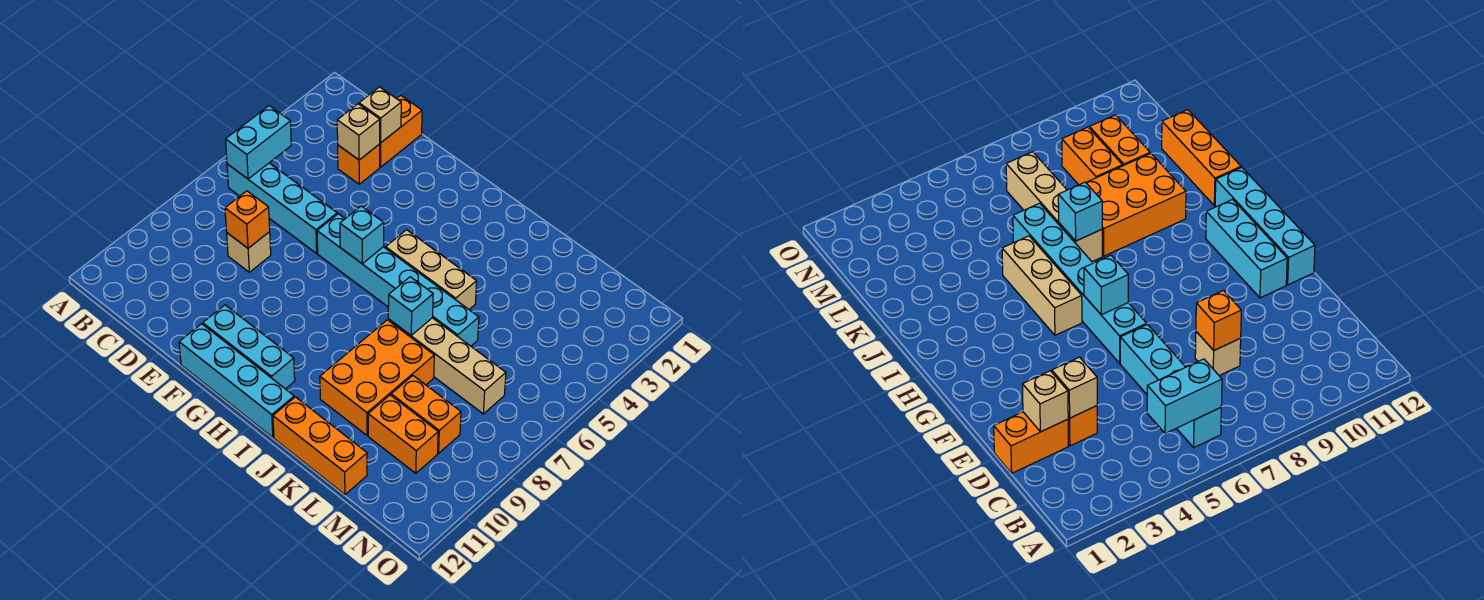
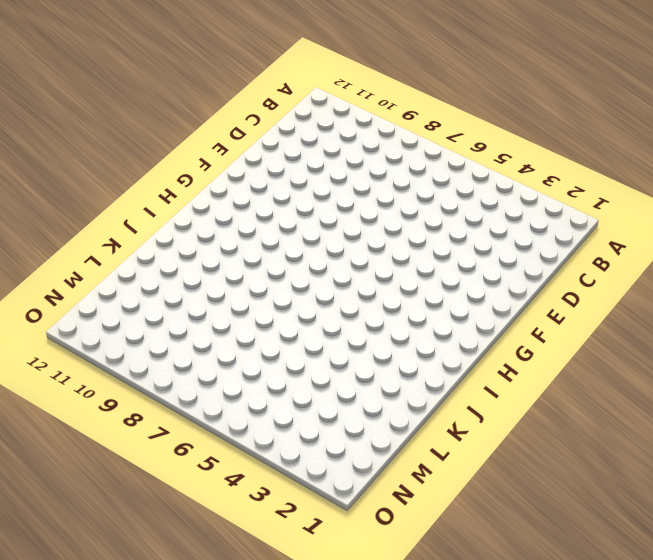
none -> cyan 1x4 brick [227,163,337,253]
none -> orange 1x2 brick [380,95,422,167]
none -> orange 1x1 brick [338,144,380,184]

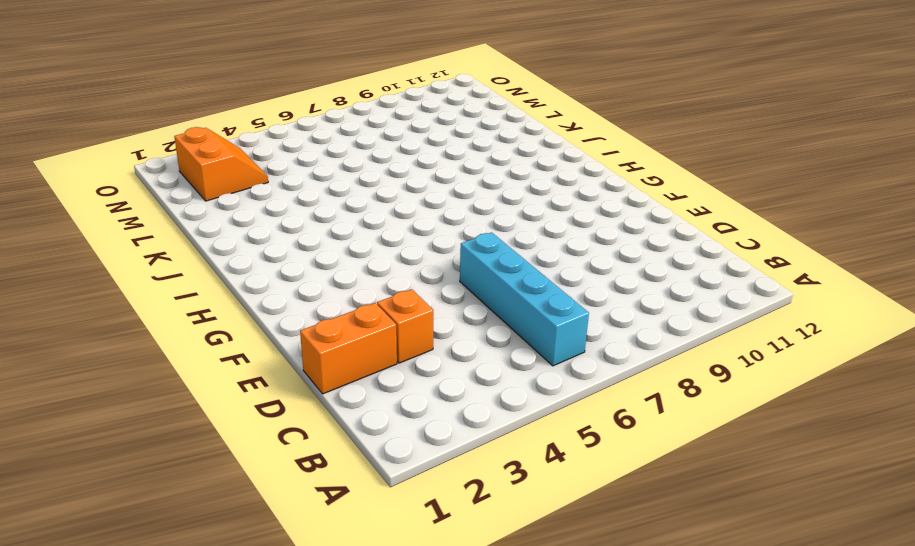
orange 2x2 slope [174,127,268,201] -> none
none -> tan 1x1 brick [227,232,271,272]
none -> cyan 1x6 brick [317,214,479,346]
none -> cyan 1x3 brick [203,305,295,389]

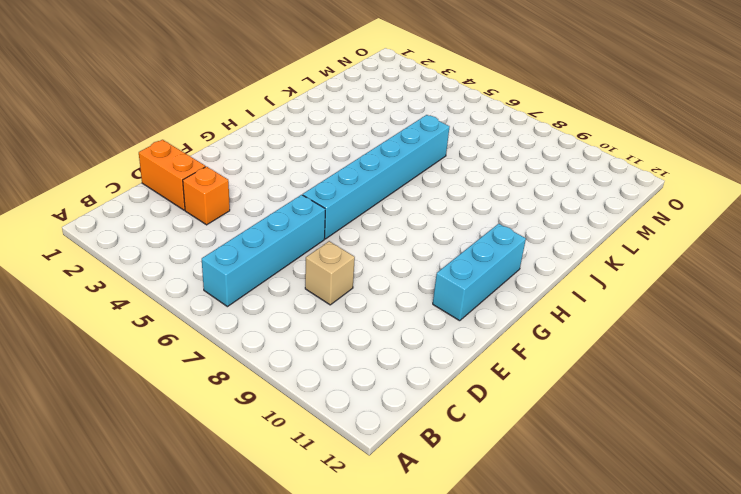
none -> cyan 1x4 brick [179,324,294,437]
none -> tan 1x3 brick [386,230,477,309]
none -> tan 1x4 brick [388,318,506,414]

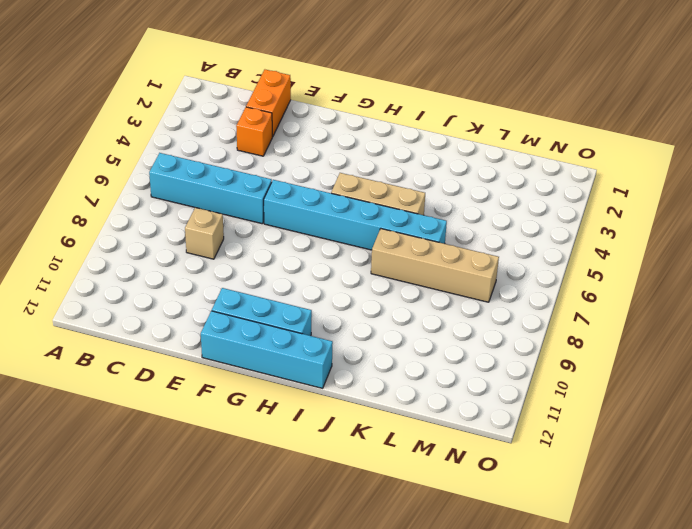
none -> orange 2x3 brick [320,320,434,435]
none -> orange 1x3 brick [273,397,367,495]
none -> orange 1x2 brick [391,376,461,453]

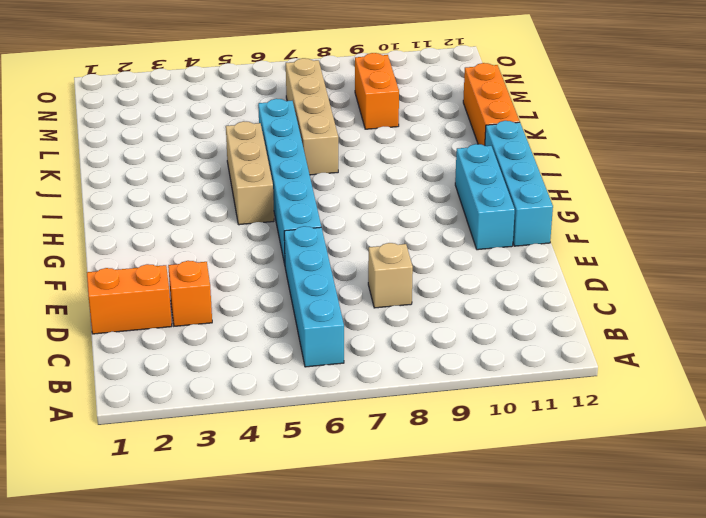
none -> orange 2x3 brick [320,320,434,435]
none -> orange 1x2 brick [368,395,438,473]
none -> cyan 1x2 brick [226,106,291,179]

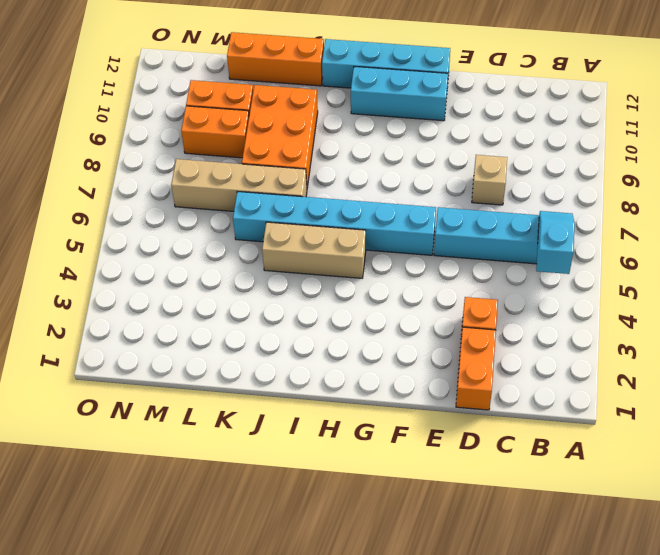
cyan 1x2 slope [536,211,575,274] -> cyan 1x2 brick [226,106,291,179]
none -> tan 1x1 brick [359,87,401,143]
none -> tan 1x1 brick [337,104,380,160]
none -> orange 1x1 brick [225,191,270,248]

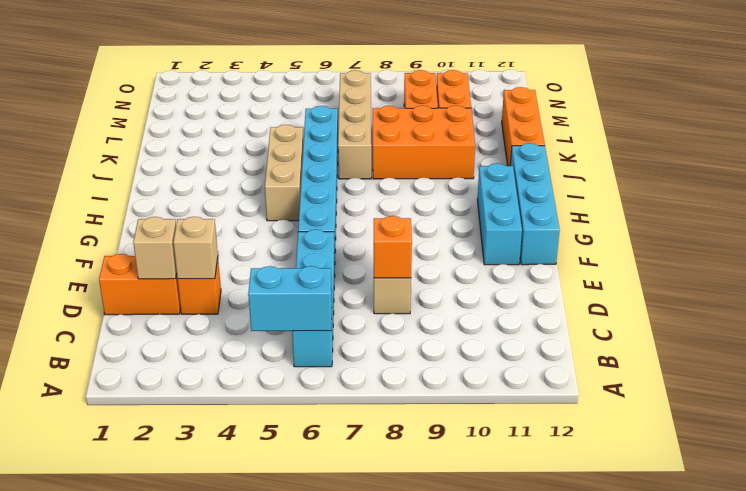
none -> cyan 1x1 brick [340,206,384,264]
none -> cyan 1x1 brick [388,277,433,335]

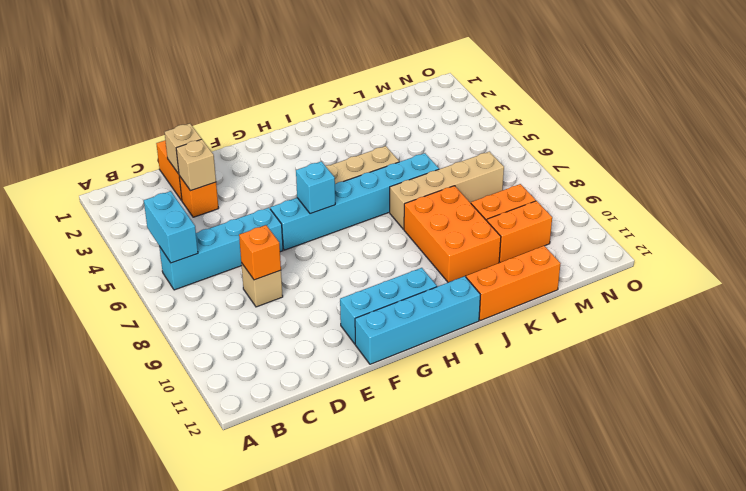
none -> cyan 1x1 brick [388,277,433,335]

